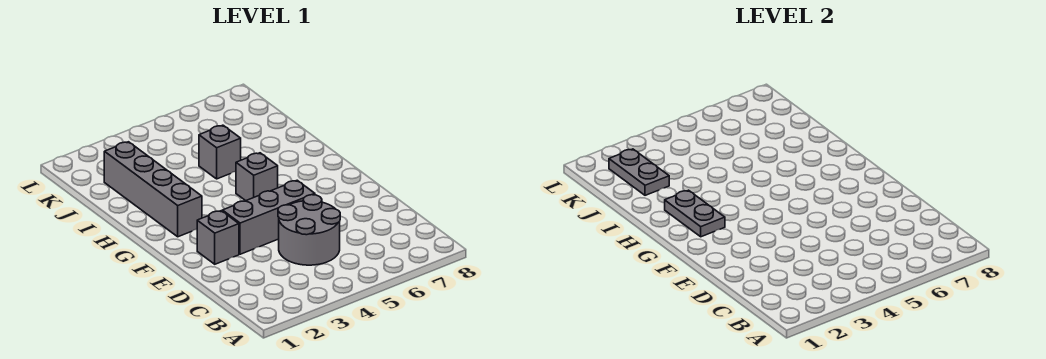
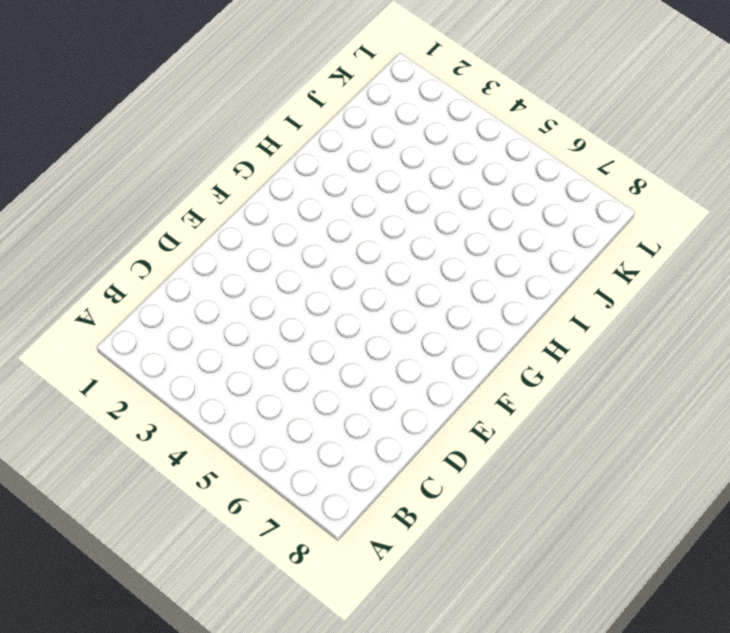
none -> grey 2x2 round brick [278,195,340,265]
none -> grey 1x1 brick [197,211,239,264]

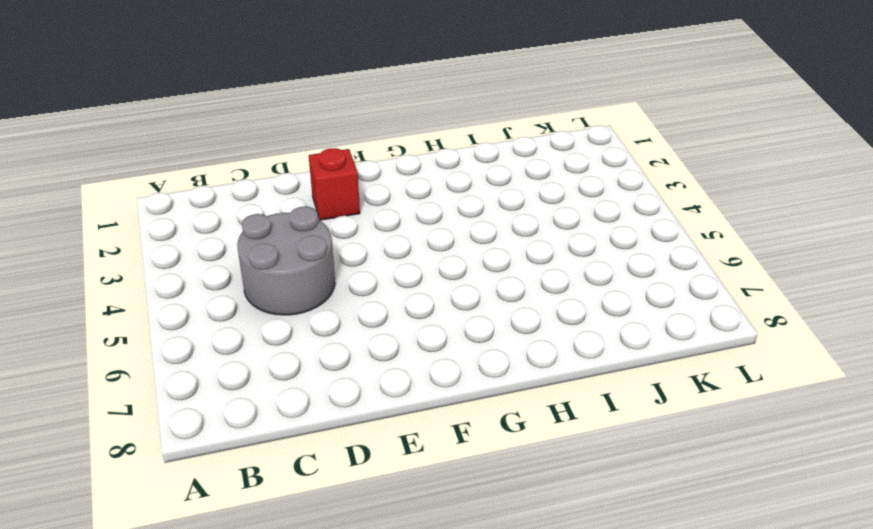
red 1x1 brick [309,148,360,220] -> grey 1x1 brick [197,211,239,264]
none -> grey 1x3 brick [222,180,315,254]
none -> grey 1x4 brick [104,142,202,237]

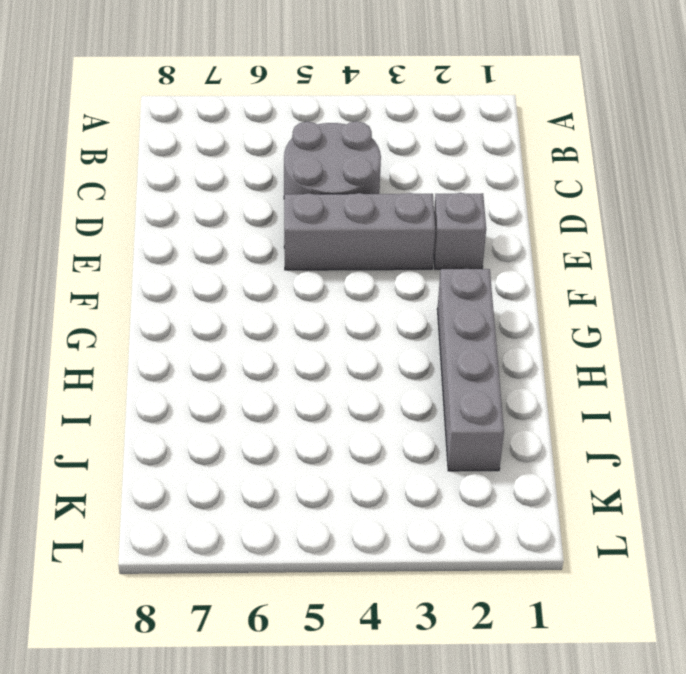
none -> grey 1x1 brick [236,153,278,201]
none -> grey 1x1 brick [199,125,241,179]

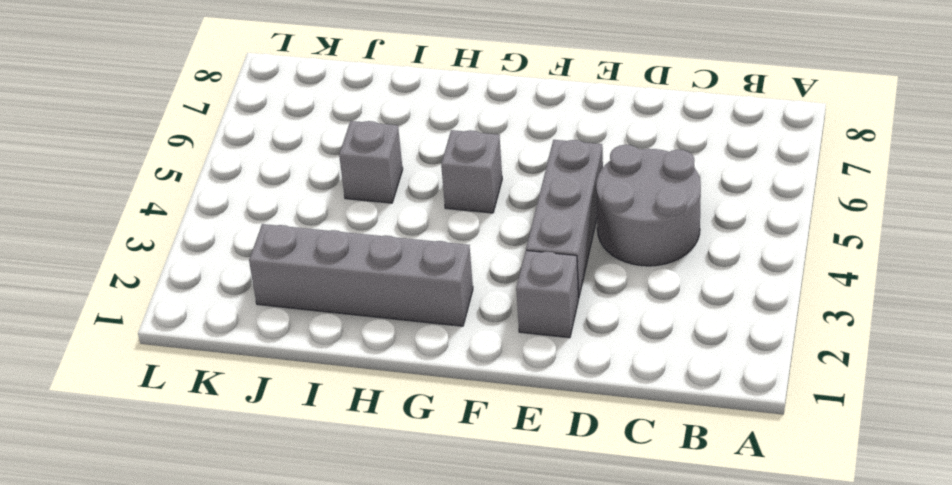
none -> grey 1x2 plate [665,190,725,237]
none -> grey 1x2 plate [609,149,669,195]

